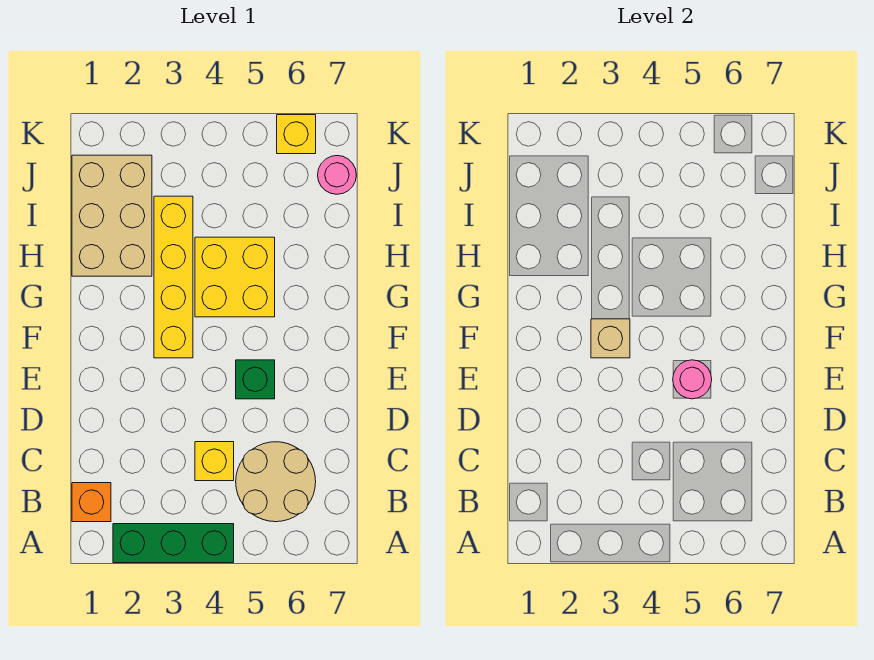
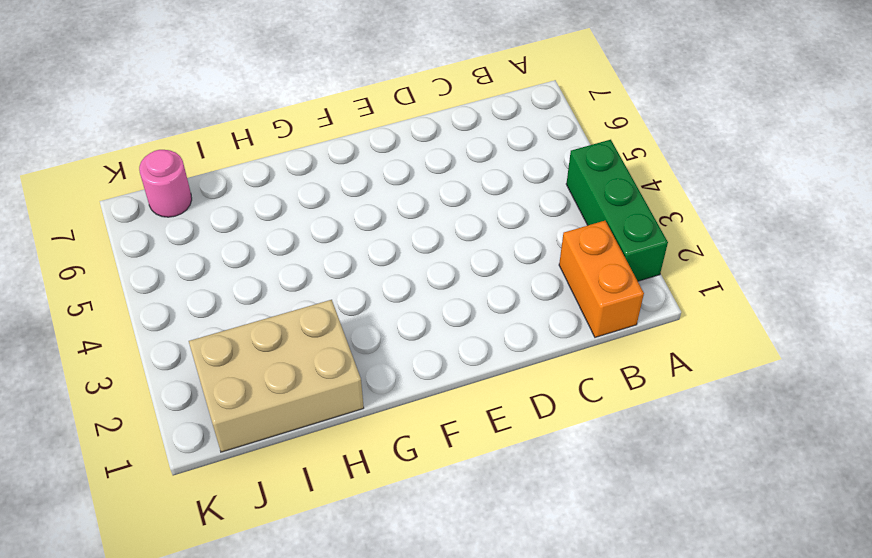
orange 1x2 brick [559,221,644,337] -> orange 1x1 brick [72,483,111,522]
none -> tan 2x2 round brick [236,442,316,522]
none -> yellow 1x1 brick [195,442,234,481]
none -> green 1x1 brick [236,360,275,399]

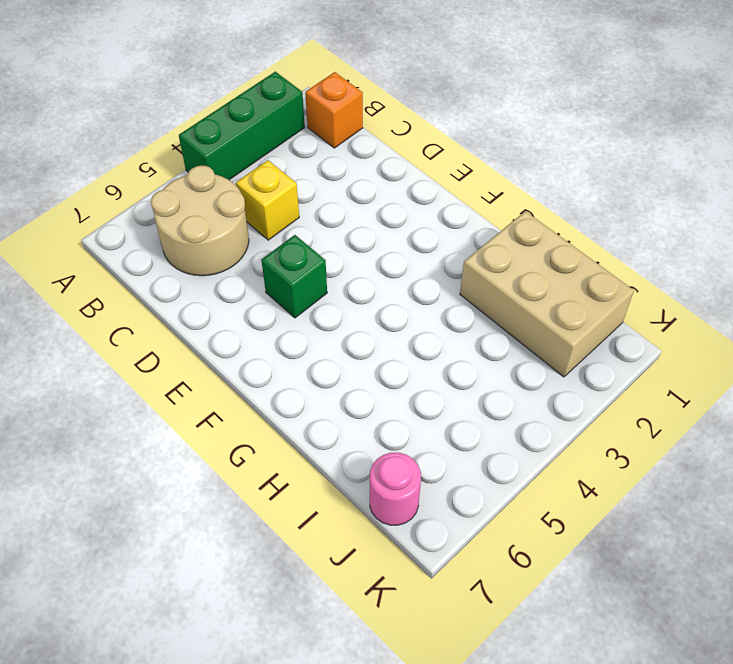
none -> yellow 1x4 brick [154,196,193,358]
none -> yellow 2x2 brick [195,237,275,317]
none -> yellow 1x1 brick [277,115,316,154]

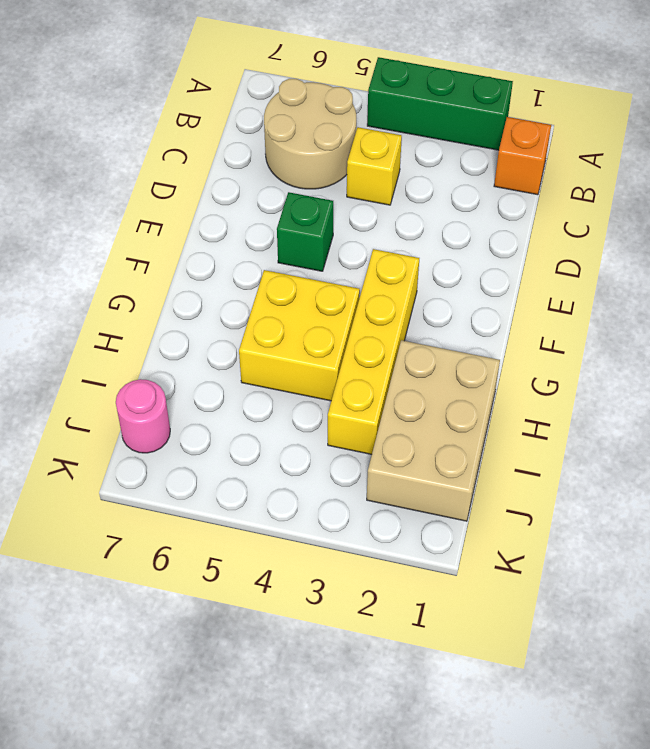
none -> yellow 1x1 brick [277,115,316,154]
none -> pink 1x1 round brick [673,360,712,399]
none -> tan 1x1 brick [591,319,630,358]

